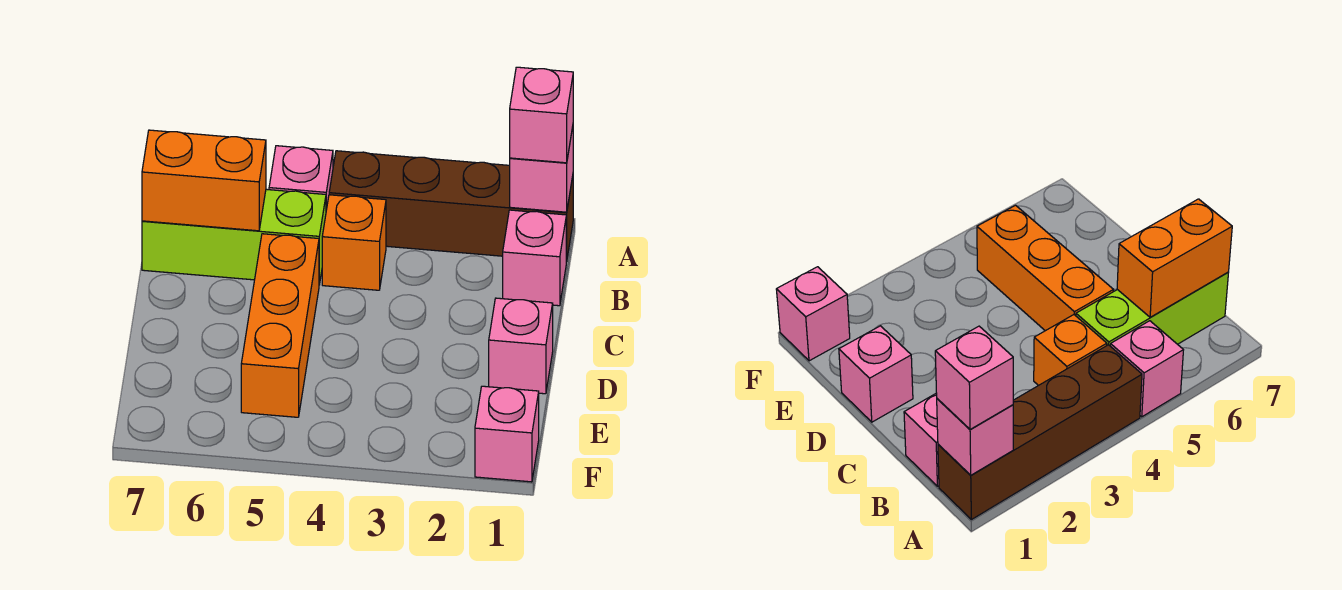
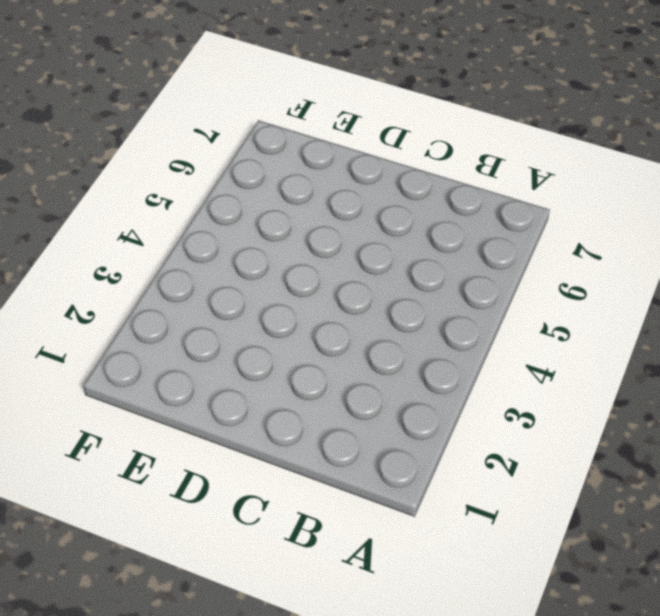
none -> brown 1x4 brick [329,151,573,261]
none -> pink 1x1 brick [269,146,333,210]

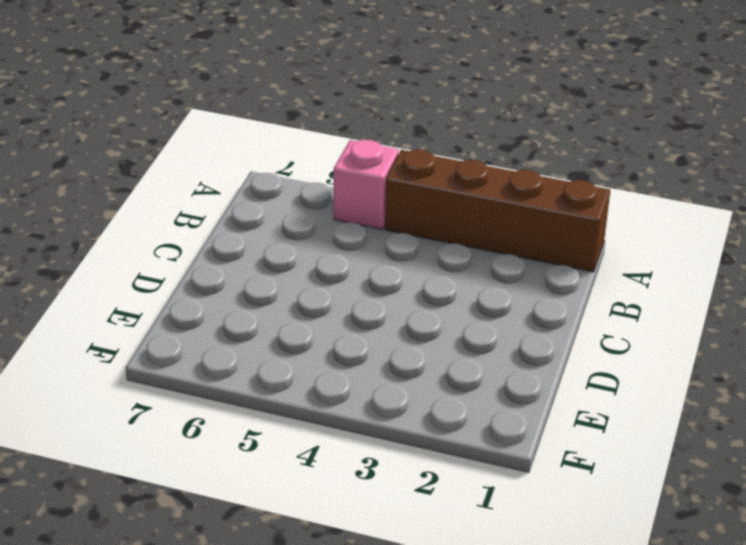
none -> pink 1x1 brick [503,210,567,306]
none -> orange 1x1 brick [322,195,386,290]

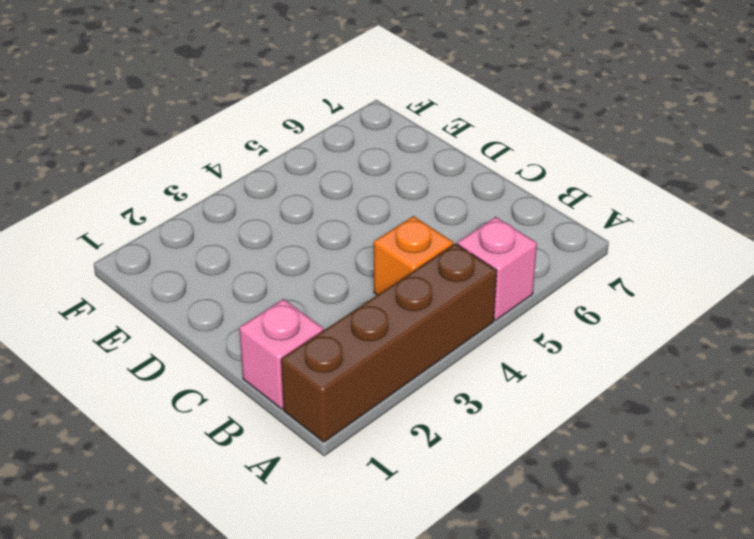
none -> lime 1x3 brick [142,189,326,285]
none -> orange 1x3 brick [241,234,319,417]

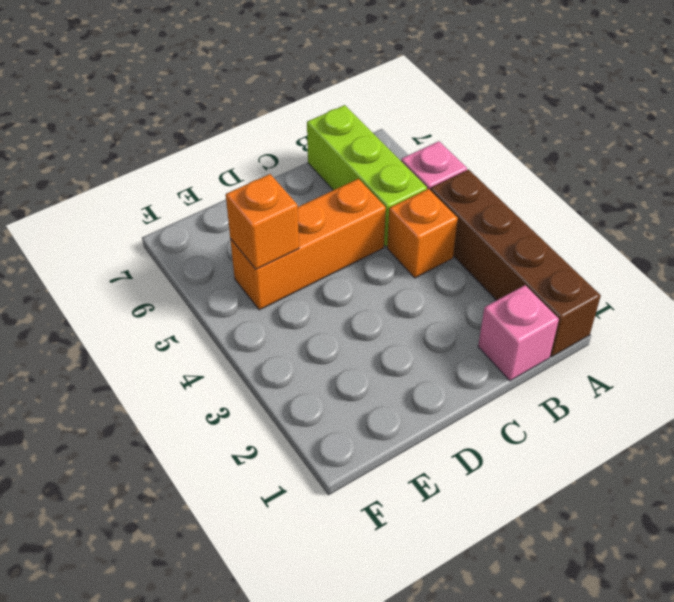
orange 1x1 brick [226,174,299,269] -> none
none -> pink 1x1 brick [489,298,553,394]
none -> pink 1x1 brick [475,386,539,482]

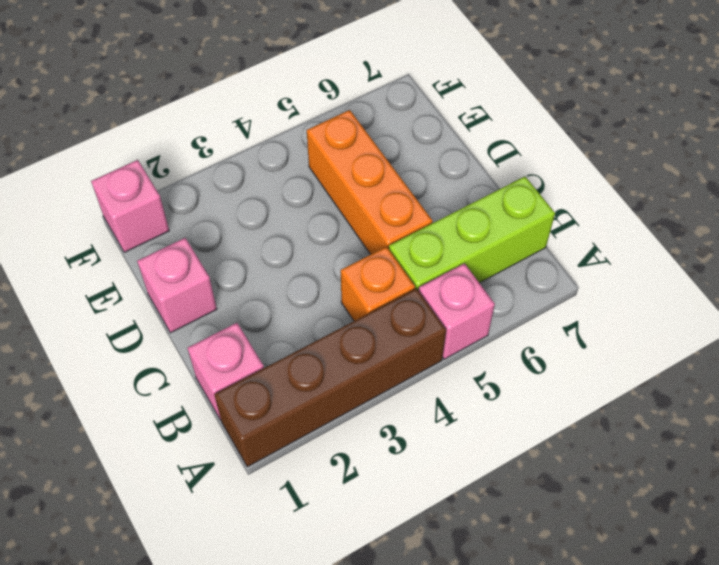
none -> pink 1x1 brick [510,127,573,212]
none -> orange 1x2 brick [142,130,266,231]

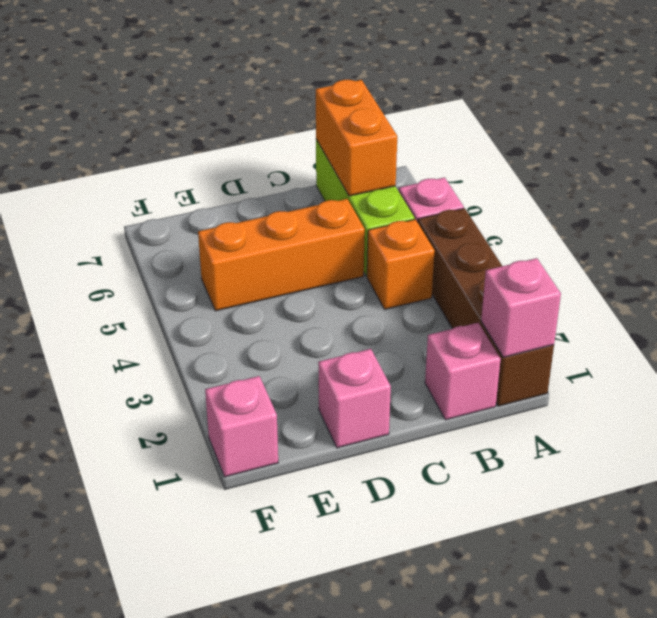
none -> pink 1x1 brick [510,67,573,163]

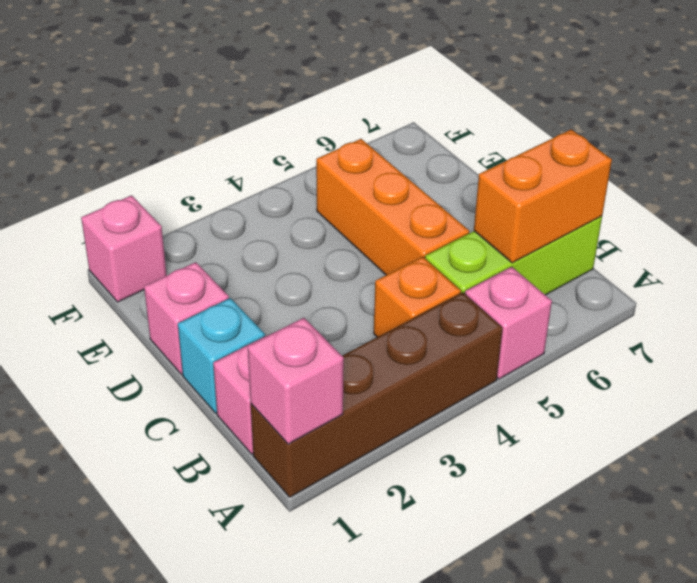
cyan 1x1 brick [178,298,265,413] -> none
none -> pink 1x1 brick [510,67,573,163]

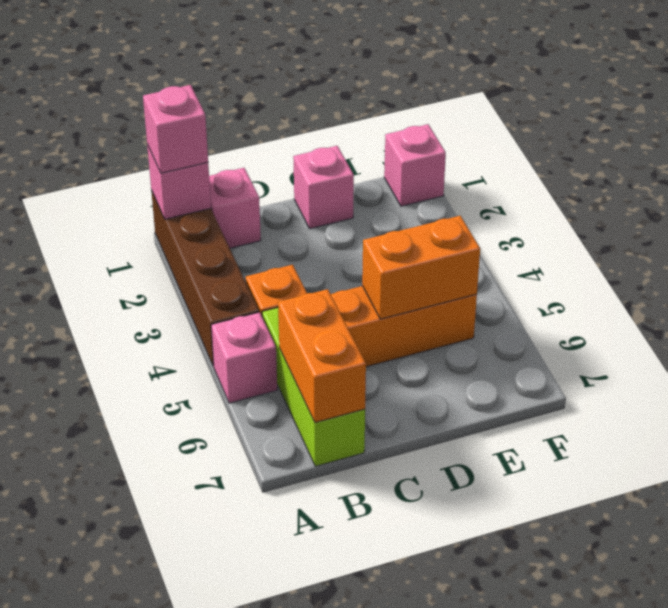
orange 1x2 brick [362,216,480,319] -> none

